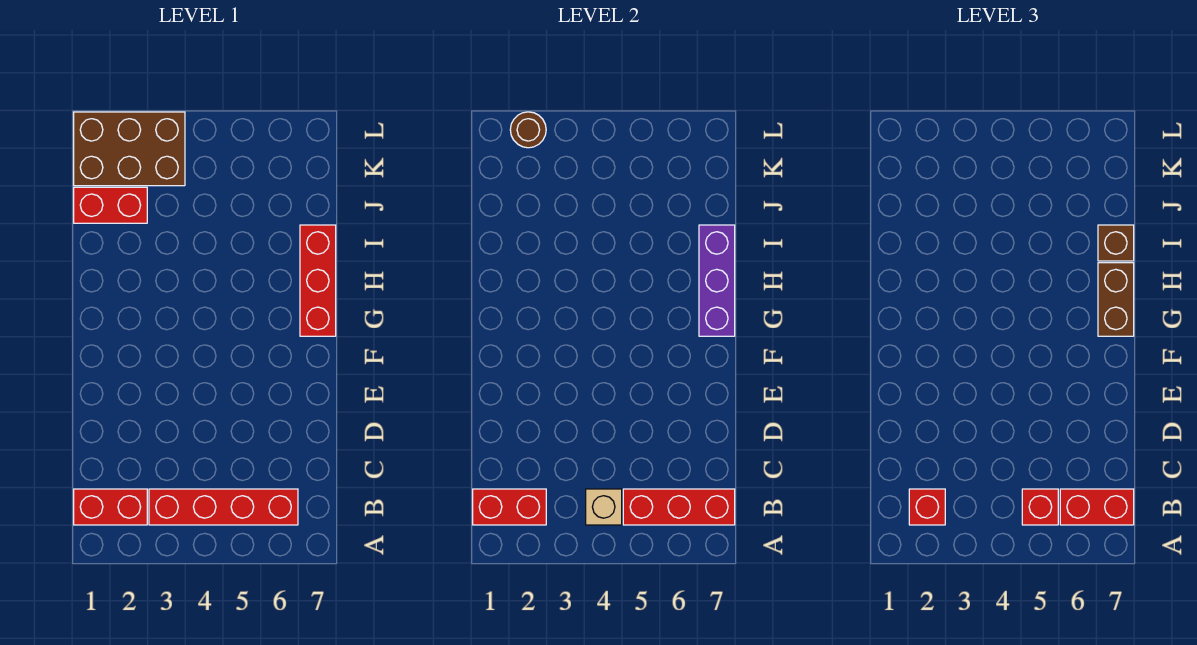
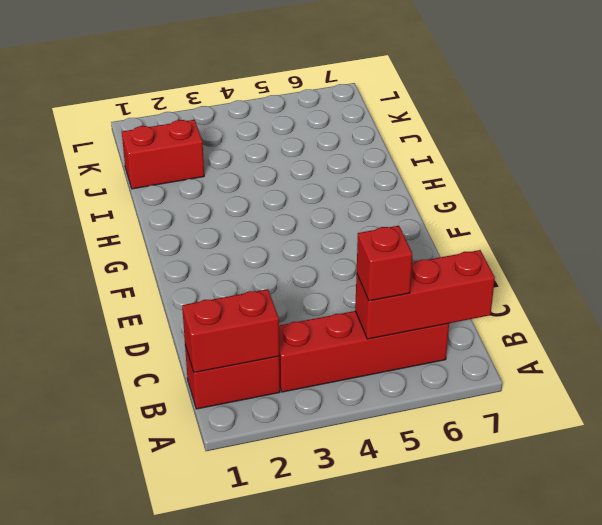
none -> red 1x3 brick [300,225,336,336]
none -> brown 2x3 brick [74,112,185,186]
none -> tan 1x1 brick [586,489,622,525]

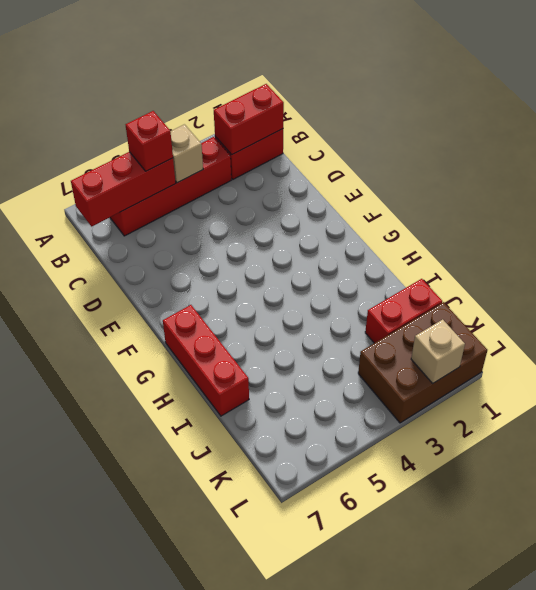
tan 1x1 brick [411,319,465,384] -> brown 1x1 round brick [510,112,546,148]
none -> purple 1x3 brick [699,225,735,336]
none -> red 1x1 brick [909,489,945,525]
none -> red 1x2 brick [1060,489,1134,525]

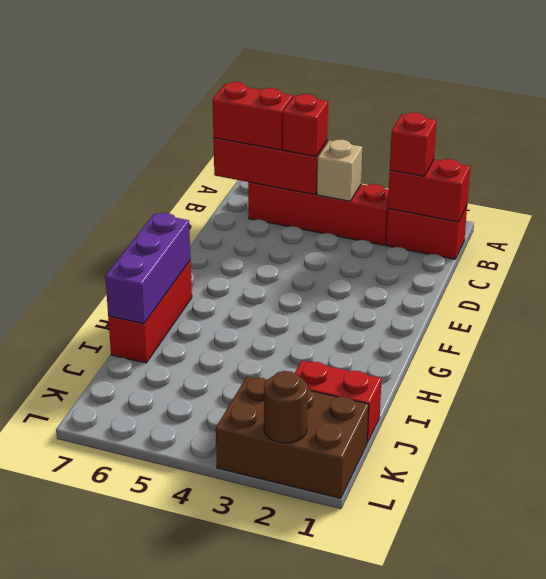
none -> brown 1x2 brick [1098,263,1134,336]
none -> brown 1x1 brick [1098,225,1134,261]

